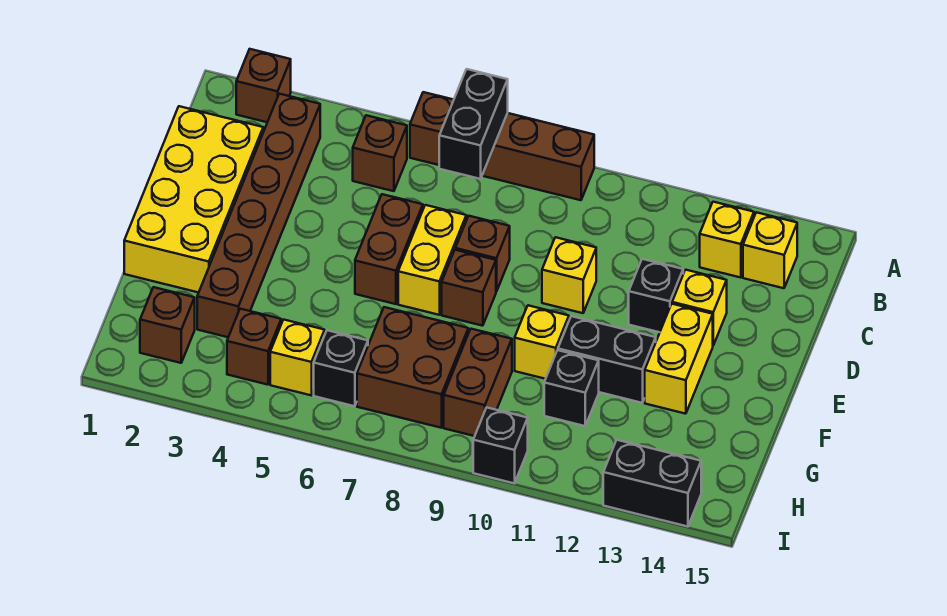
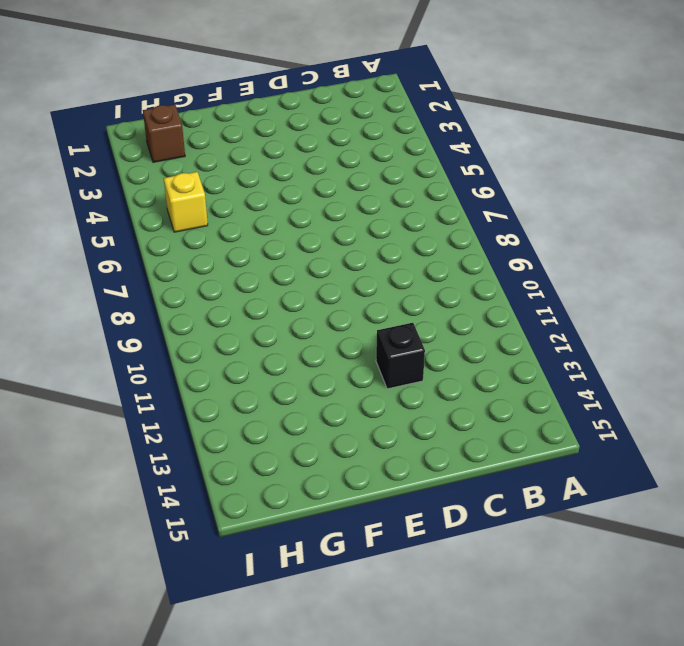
none -> brown 1x1 brick [236,49,291,122]
none -> brown 1x4 brick [410,92,594,200]
none -> brown 1x6 brick [197,94,320,337]

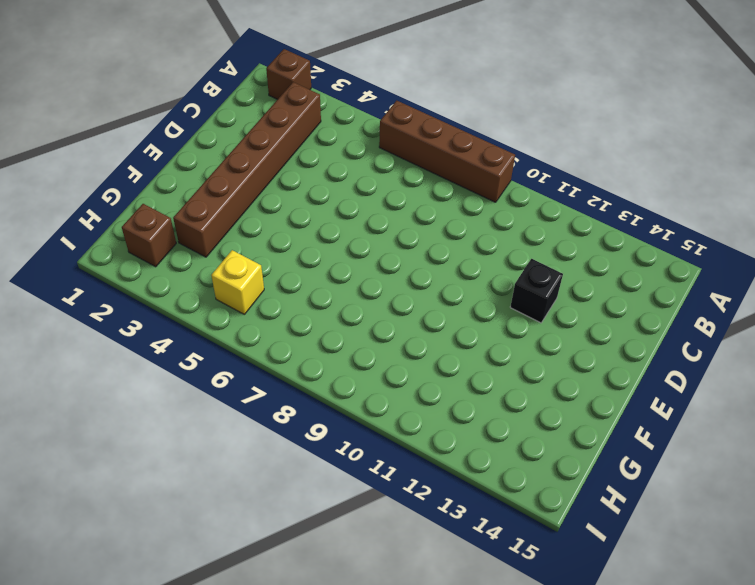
none -> brown 1x1 brick [353,115,407,191]
none -> yellow 1x1 brick [700,202,754,278]
none -> yellow 1x1 brick [743,212,797,288]

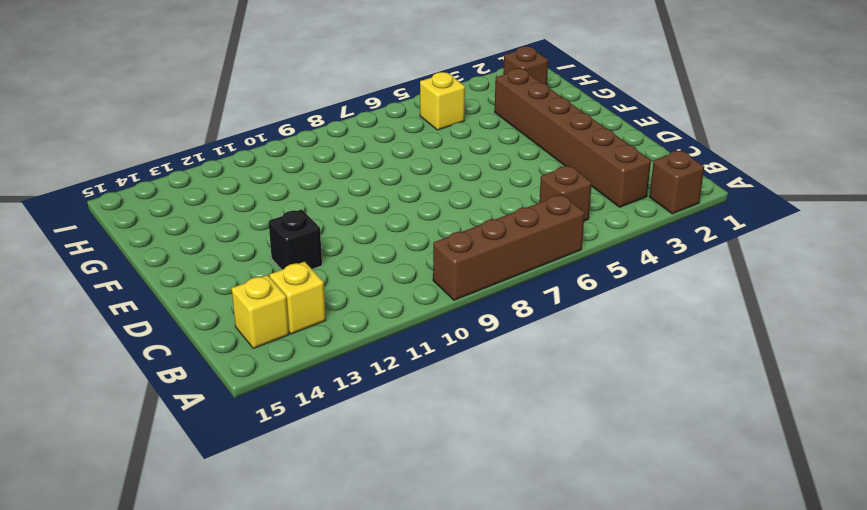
none -> yellow 2x4 brick [124,106,263,293]
none -> brown 1x2 brick [355,194,423,304]
none -> yellow 1x2 brick [398,205,466,315]

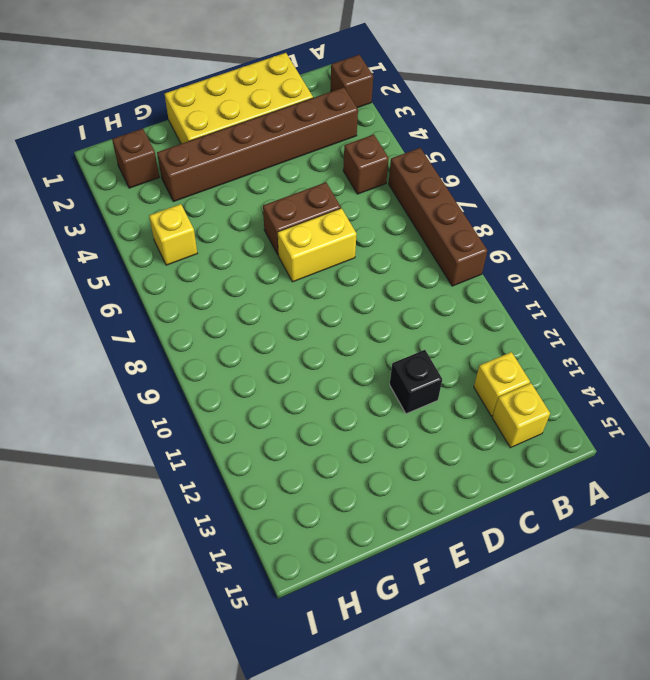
none -> brown 1x1 brick [455,216,510,292]
none -> yellow 1x1 brick [542,237,596,313]
none -> yellow 1x1 brick [672,270,727,345]

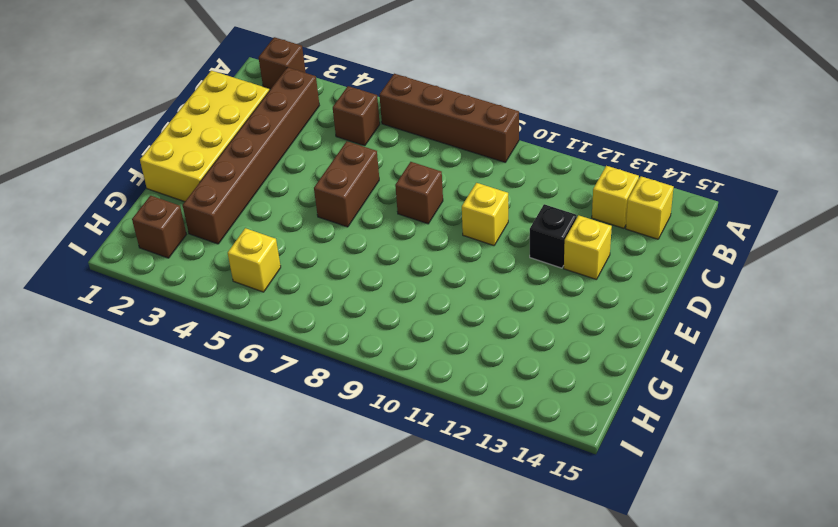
none -> yellow 1x2 brick [398,205,466,315]
none -> brown 1x1 brick [442,250,496,326]
none -> yellow 1x2 brick [645,304,713,414]

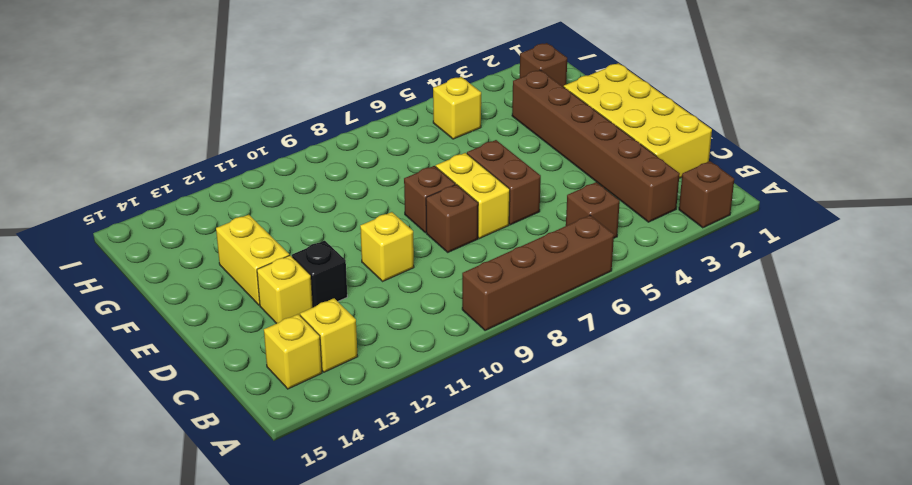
none -> yellow 1x1 brick [515,305,569,379]
none -> black 1x2 brick [558,316,656,403]
none -> brown 2x2 brick [357,307,468,428]

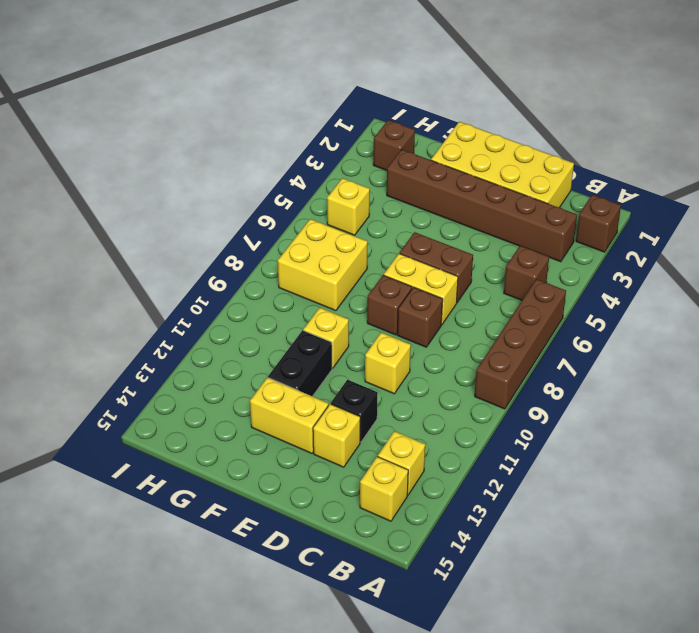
yellow 2x2 brick [278,219,368,311] -> brown 2x2 brick [357,307,468,428]
none -> brown 1x2 brick [444,329,512,436]
none -> black 1x1 brick [544,350,599,426]
none -> brown 1x1 brick [227,309,281,385]

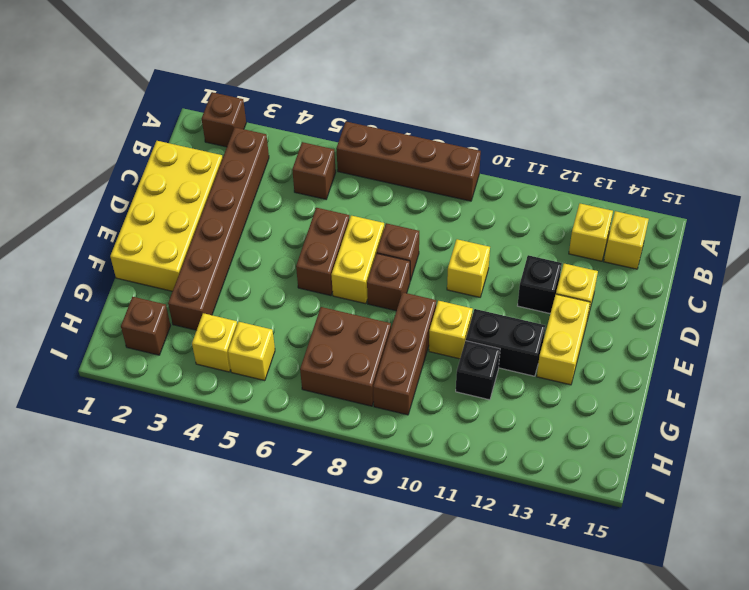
brown 1x3 brick [373,292,436,415] -> brown 1x2 brick [444,329,512,436]
yellow 1x1 brick [192,313,237,372] -> brown 1x1 brick [227,309,281,385]
none -> black 1x1 brick [314,330,368,406]
none -> black 1x1 brick [473,408,528,483]
none -> black 1x2 brick [603,440,701,527]

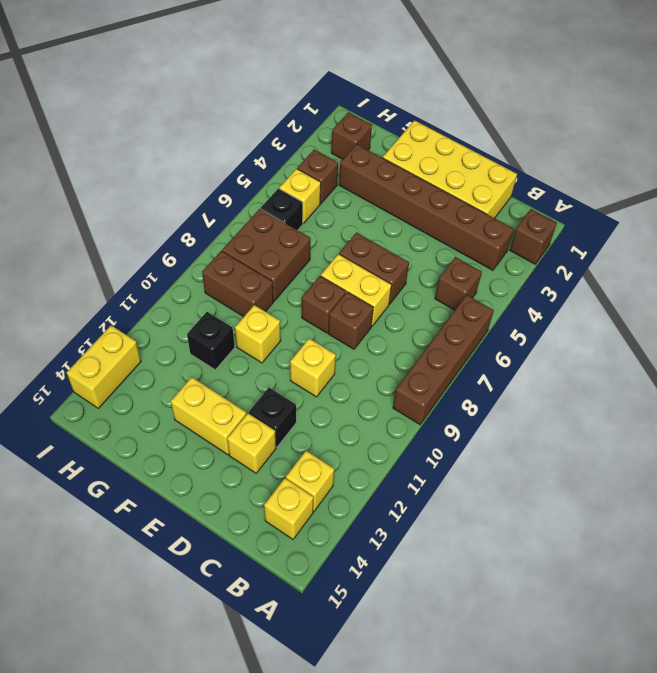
yellow 1x2 brick [66,325,141,408] -> black 1x2 brick [603,440,701,527]
none -> black 1x2 brick [558,316,656,403]
none -> black 1x1 brick [473,408,528,483]
none -> black 1x2 brick [439,69,508,179]

